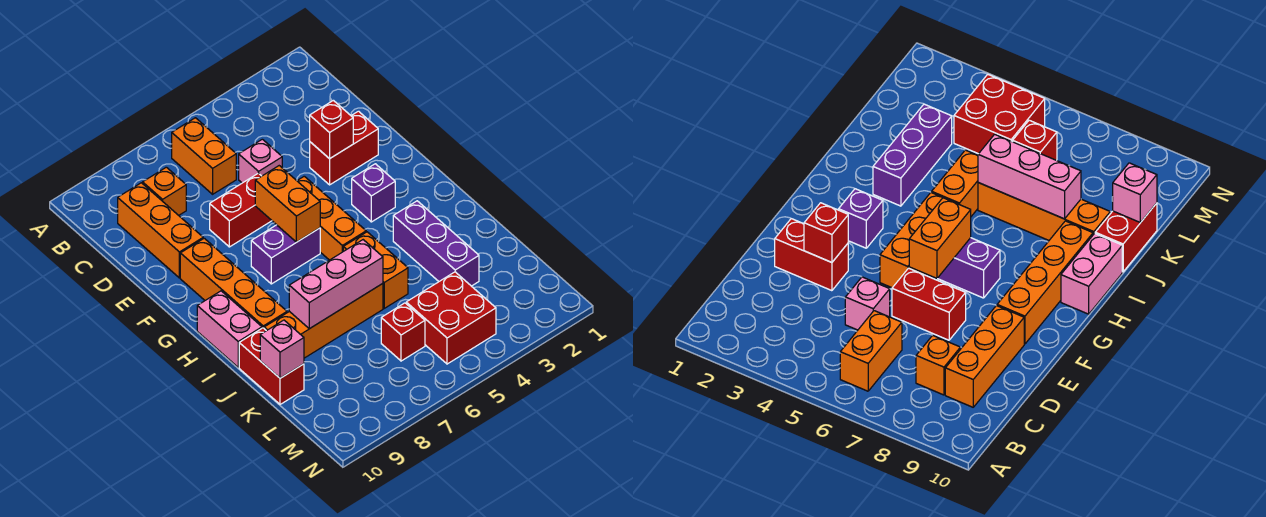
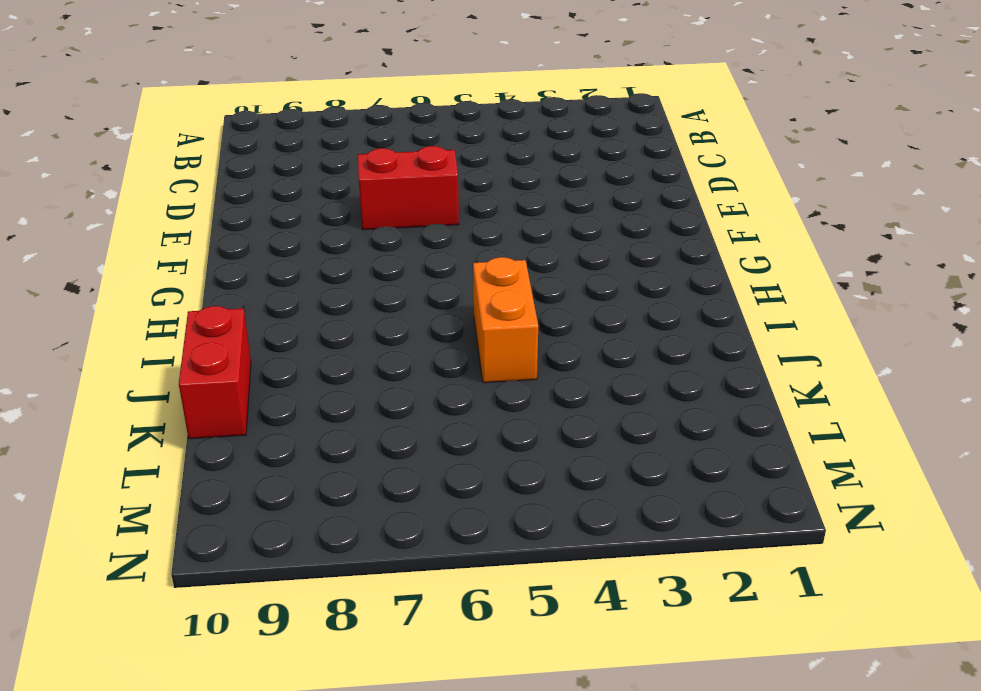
none -> orange 1x2 brick [172,118,236,194]
none -> orange 1x1 brick [143,167,186,215]
none -> orange 1x3 brick [118,183,203,278]

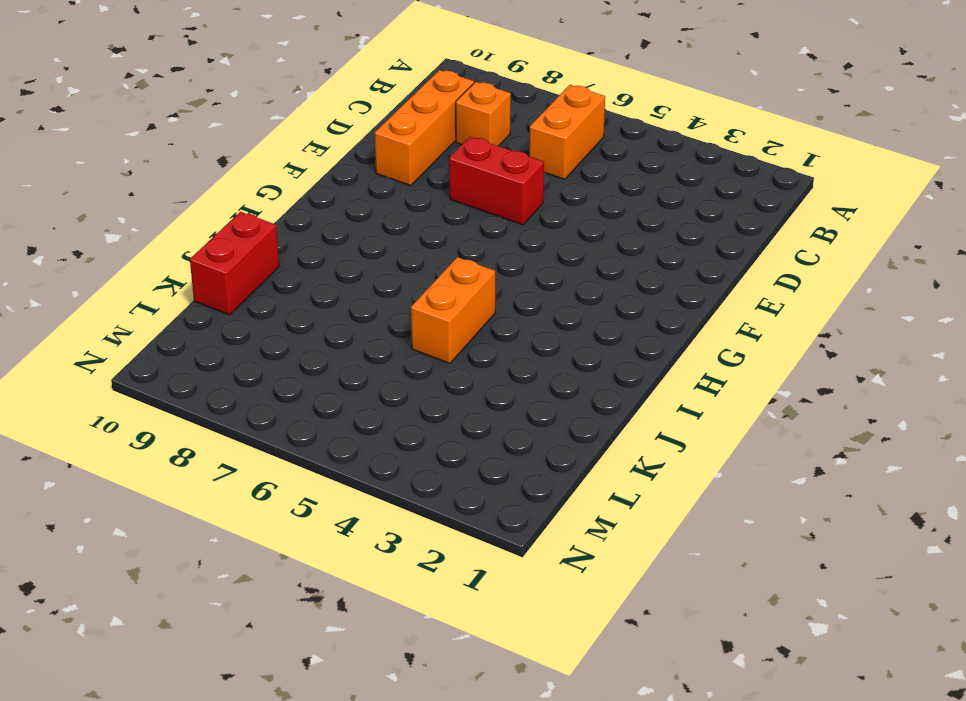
none -> pink 1x1 brick [239,139,282,183]
none -> red 1x2 brick [310,111,378,185]
none -> orange 1x3 brick [297,176,366,260]

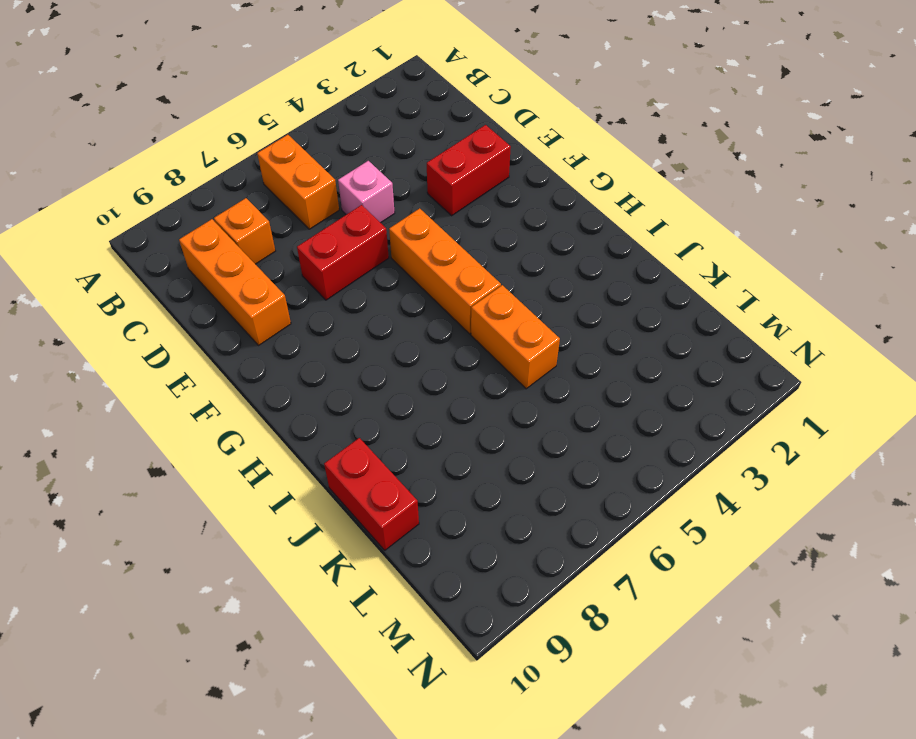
none -> orange 1x4 brick [180,238,287,328]
none -> purple 1x1 brick [352,164,395,222]
none -> purple 1x2 brick [251,225,320,284]

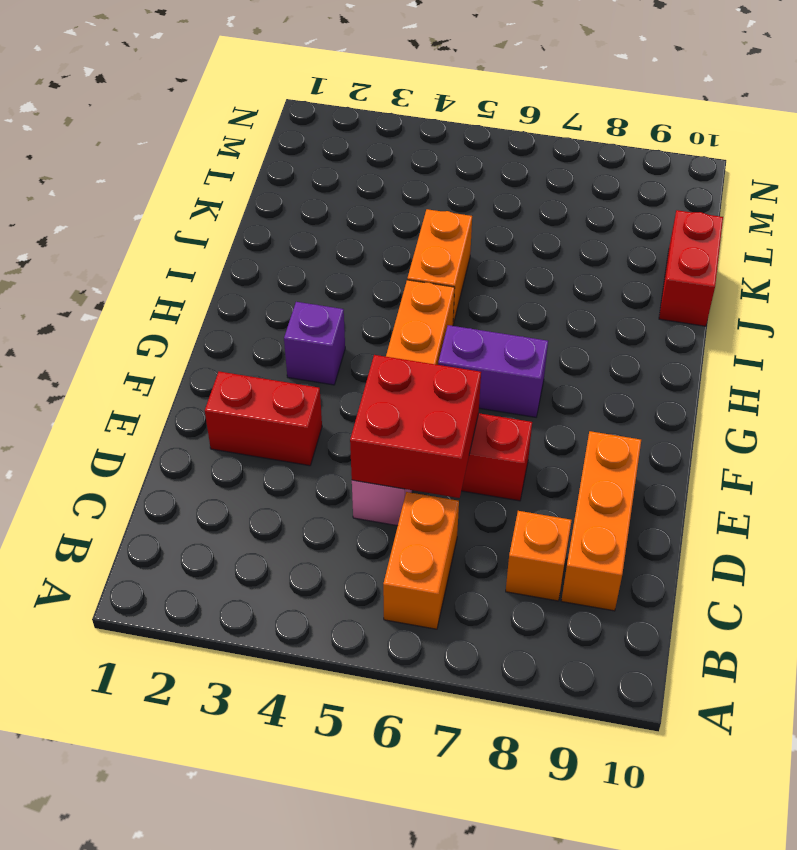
red 2x2 brick [350,355,481,498] -> red 2x2 brick moved to [406,272,496,364]
none -> orange 1x4 brick [180,238,287,328]
none -> pink 1x2 brick [197,291,262,367]
none -> purple 1x3 brick [393,201,479,286]

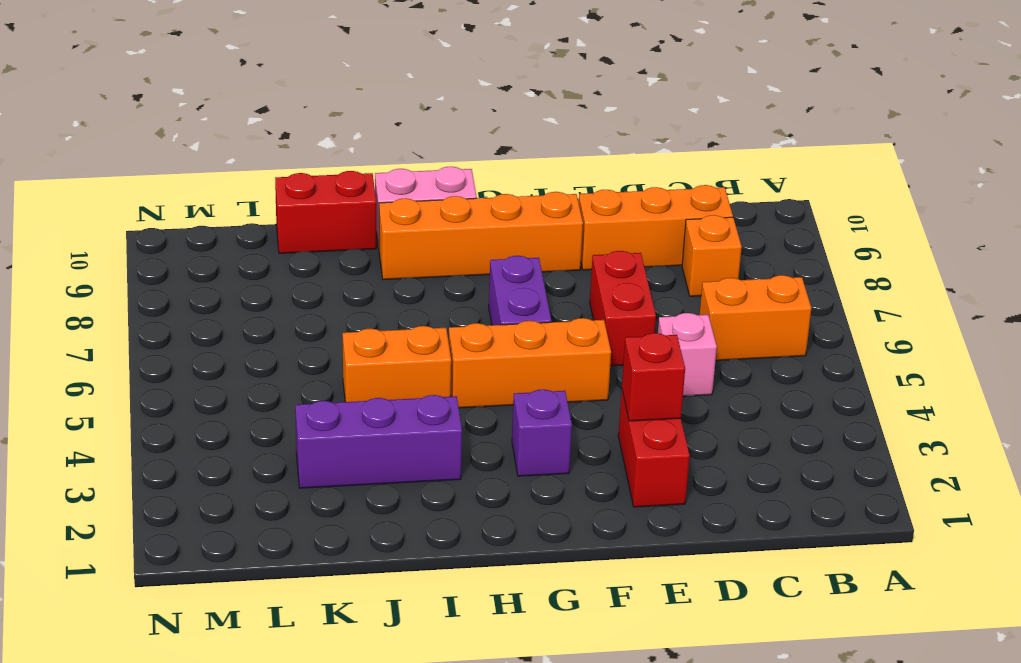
none -> orange 1x4 brick [264,284,383,358]
none -> red 2x2 brick [406,272,496,364]
none -> red 1x1 brick [381,303,425,361]

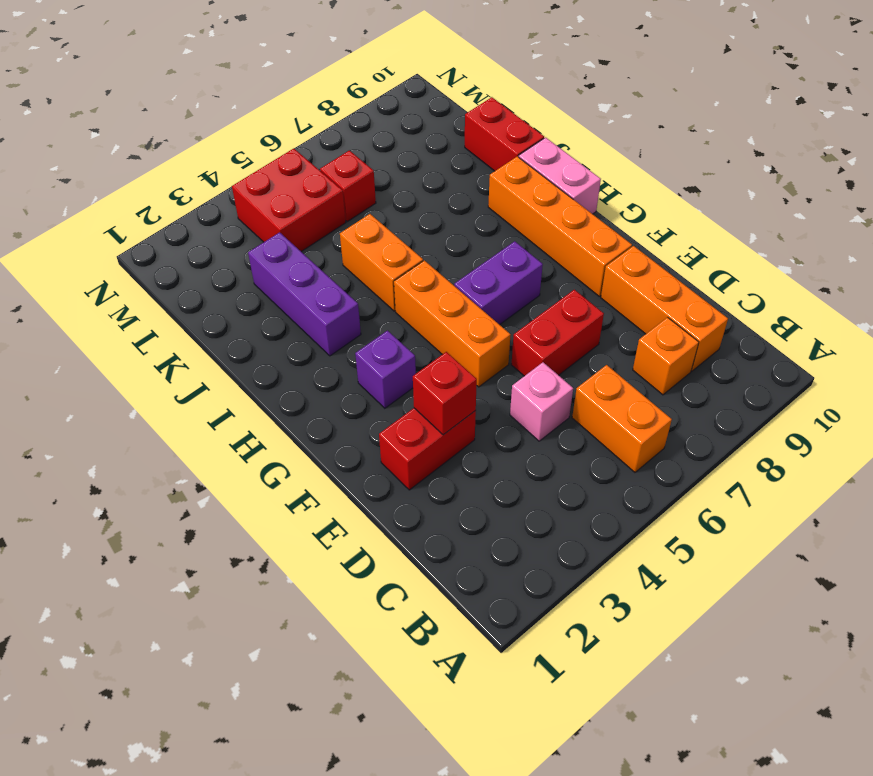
none -> orange 1x4 brick [264,284,383,358]
none -> orange 1x2 brick [255,166,320,242]
none -> pink 1x3 brick [289,240,383,329]

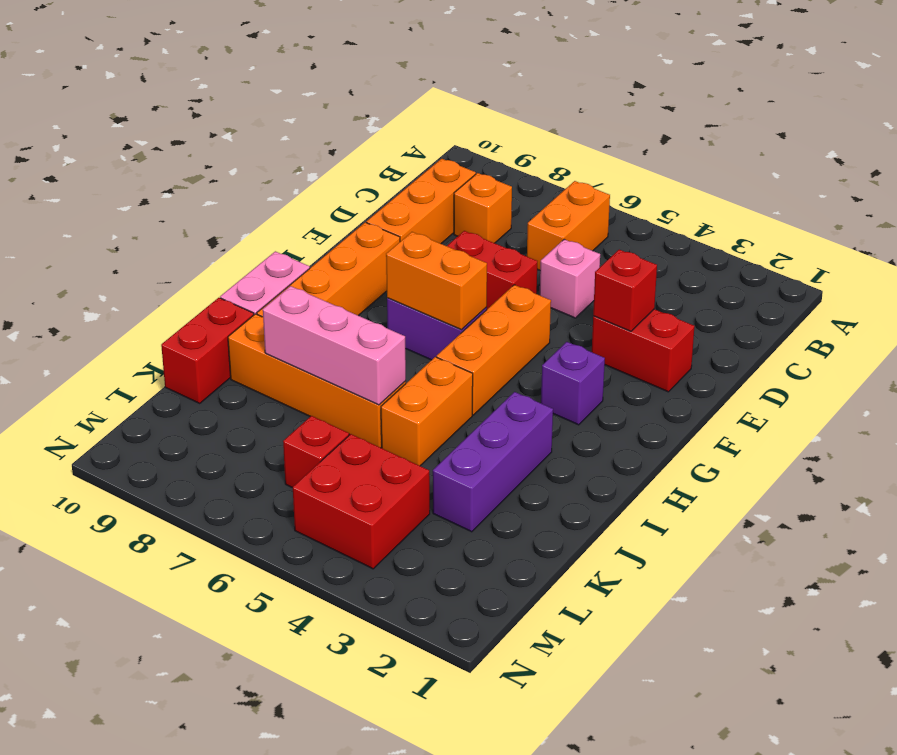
orange 1x2 brick [386,232,487,330] -> orange 1x2 brick turned to [255,166,320,242]
none -> pink 1x1 brick [260,320,304,378]

